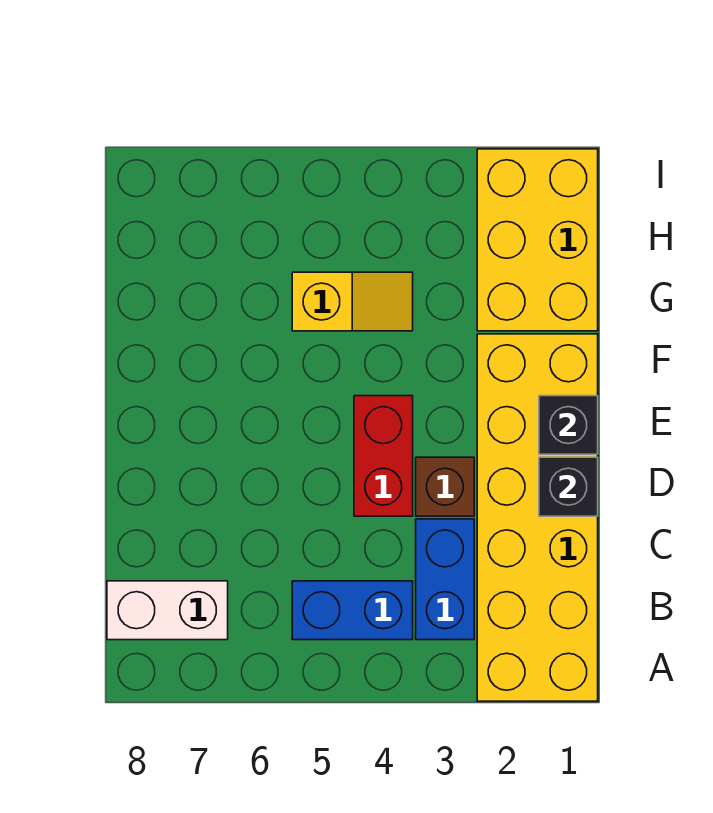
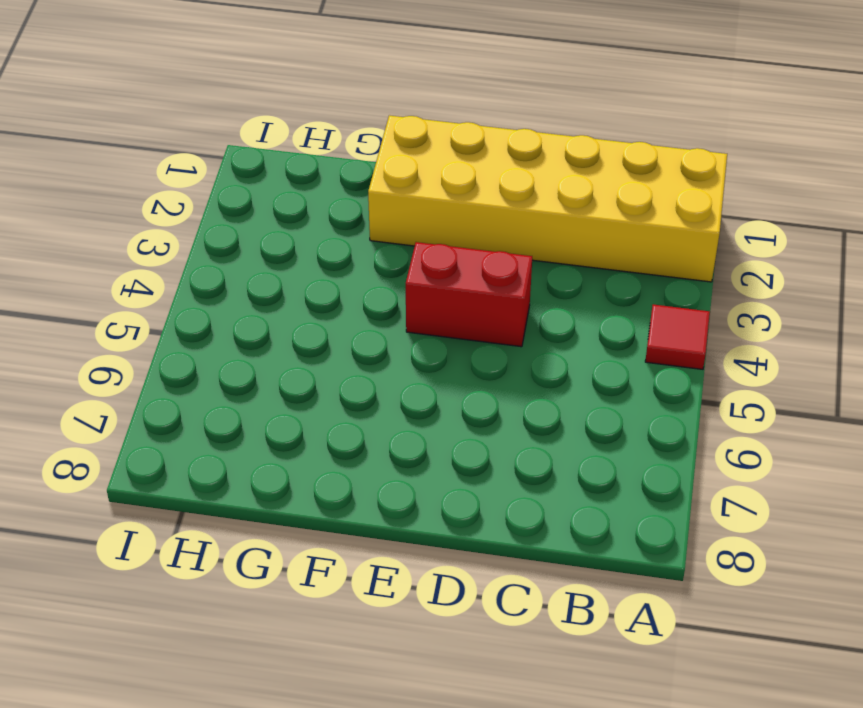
red 1x1 tile [645,304,710,369] -> none
none -> blue 1x2 brick [416,519,474,640]
none -> blue 1x2 brick [292,581,413,640]

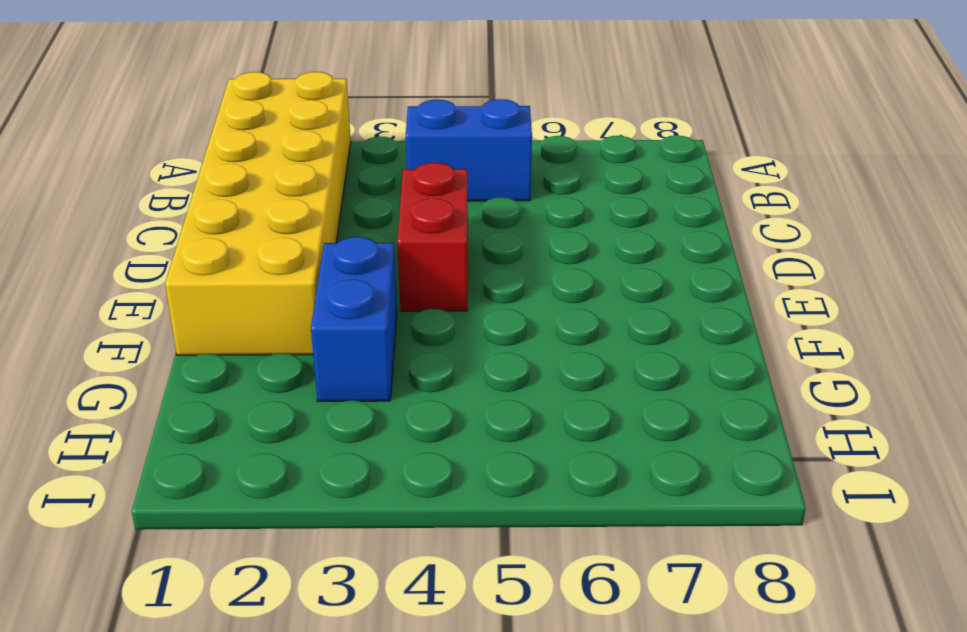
blue 1x2 brick [311,237,397,401] -> blue 1x2 brick moved to [416,519,474,640]
none -> white 1x2 brick [107,581,228,640]
none -> brown 1x1 brick [416,457,474,516]

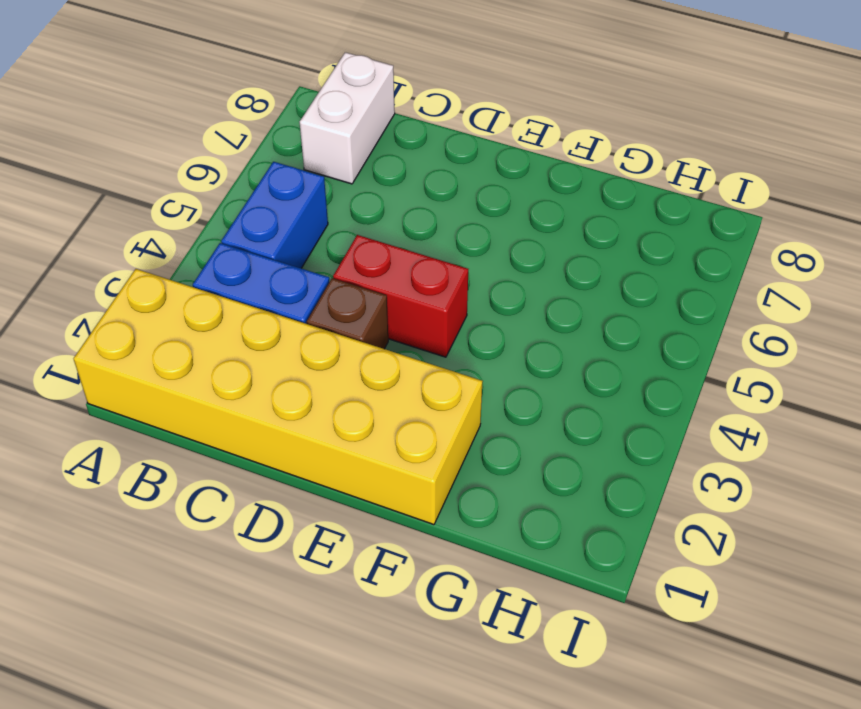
none -> yellow 2x3 brick [477,149,598,331]
none -> yellow 1x2 slope [292,272,413,331]

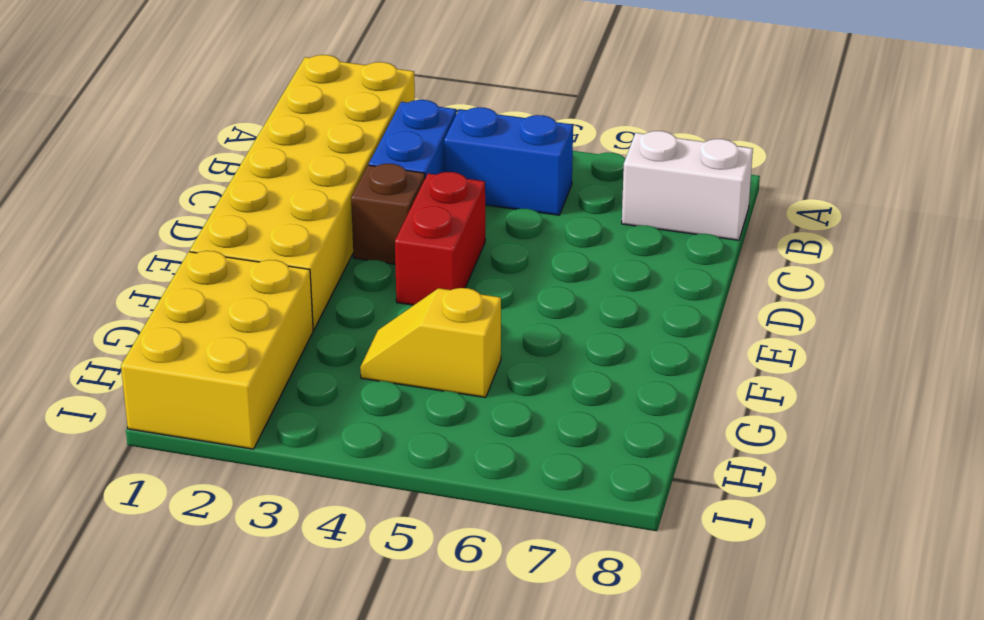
none -> black 1x1 brick [539,457,598,516]
none -> black 1x1 brick [539,396,598,454]

